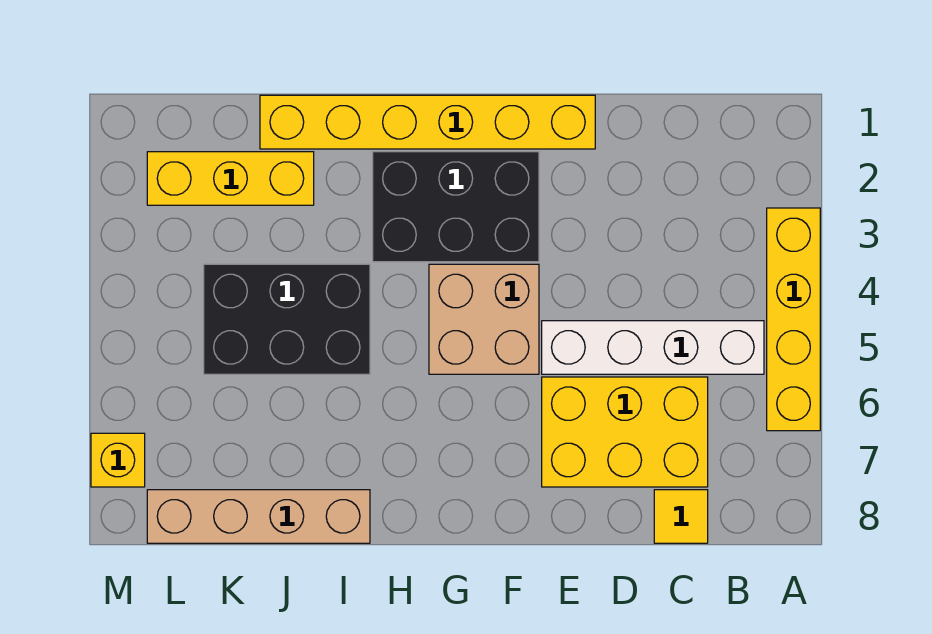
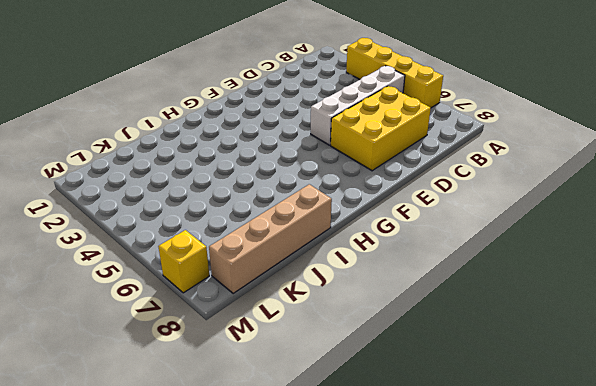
none -> yellow 1x1 tile [654,490,708,543]
none -> yellow 1x6 brick [260,95,595,149]

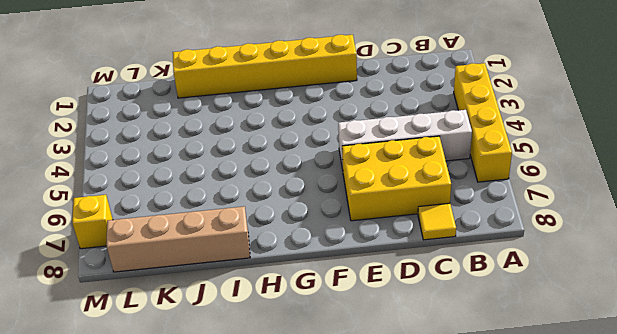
none -> black 2x3 brick [373,152,539,262]
none -> tan 2x2 brick [429,264,539,374]

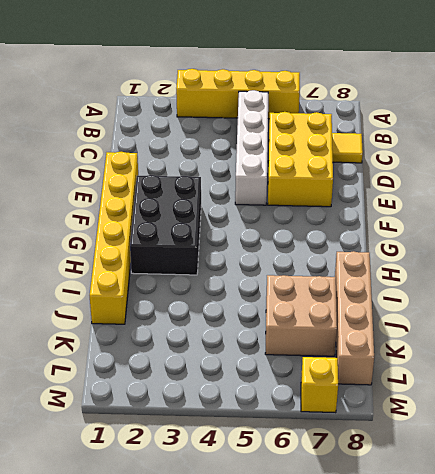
tan 2x2 brick [265,275,337,356] -> tan 2x2 brick moved to [429,264,539,374]
none -> black 2x3 brick [204,264,370,374]
none -> yellow 1x3 brick [147,152,314,205]

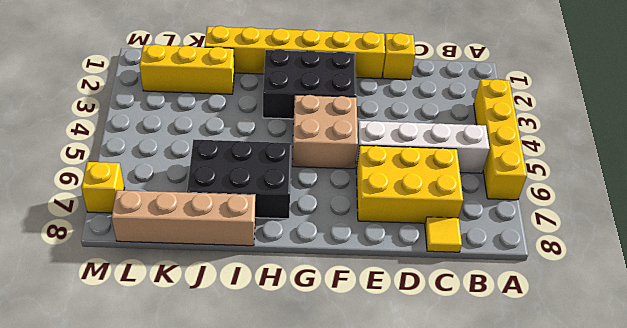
yellow 1x1 brick [383,33,415,80] -> none
black 2x3 brick [187,140,292,219] -> black 2x3 brick moved to [204,264,370,374]

